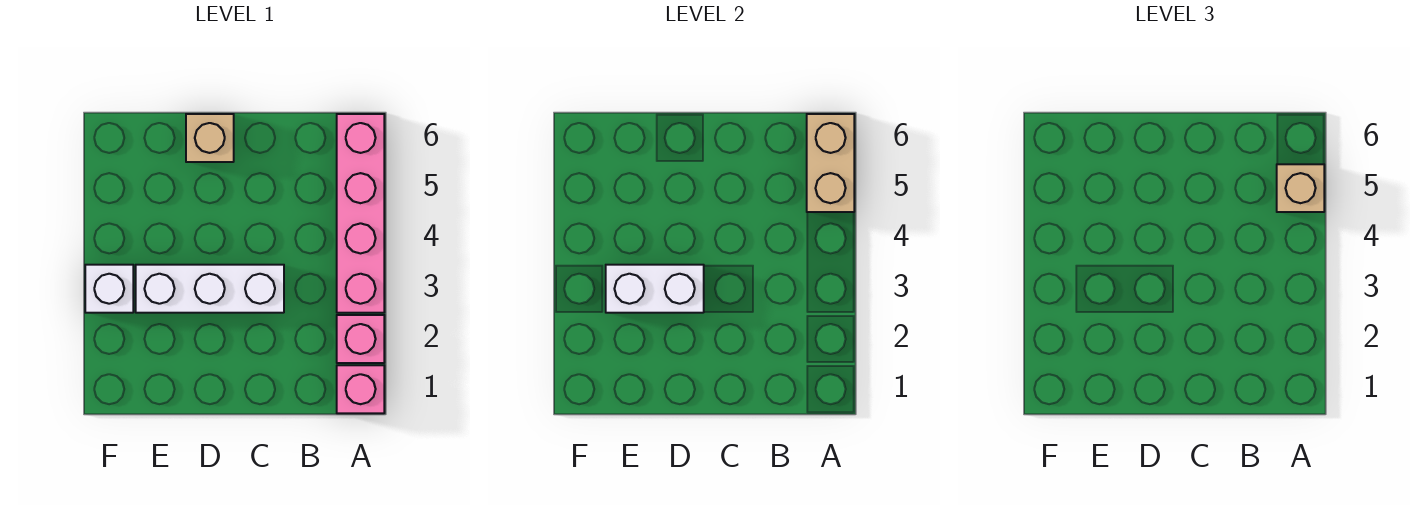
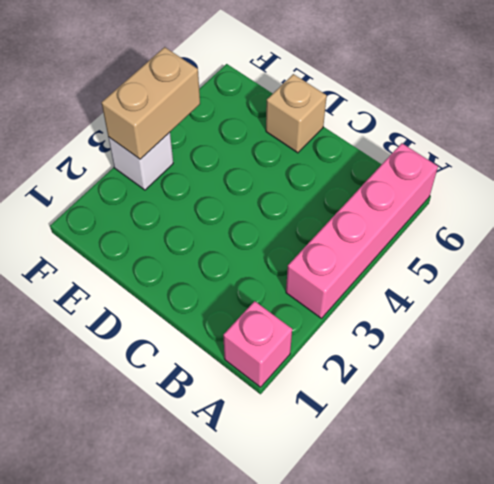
tan 1x2 brick [102,47,200,159] -> tan 1x2 brick moved to [807,114,854,212]
none -> pink 1x1 brick [337,315,384,363]
none -> white 1x3 brick [136,265,284,313]

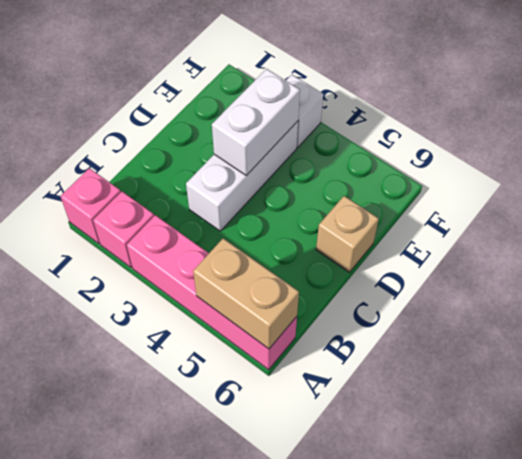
none -> tan 1x1 brick [1277,164,1324,212]

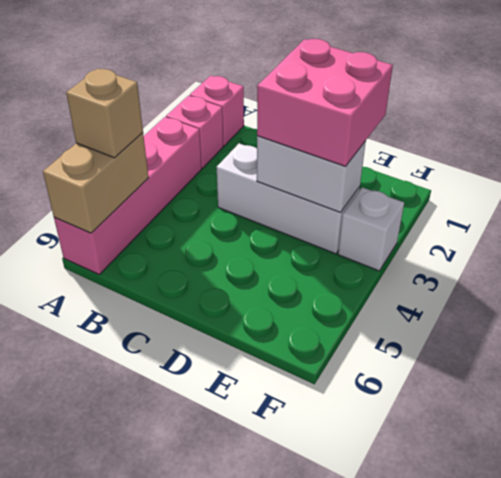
pink 2x2 brick [257,39,393,166] -> none
none -> tan 1x1 brick [186,114,234,162]

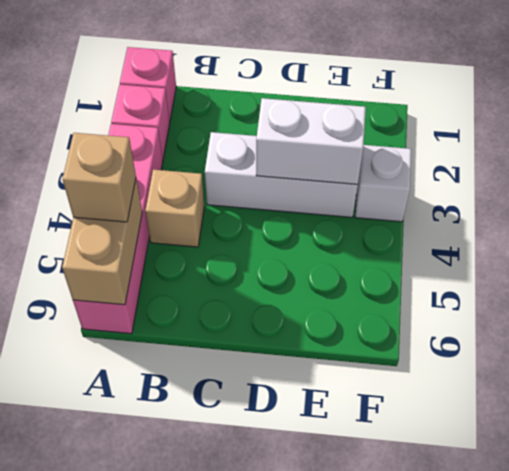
tan 1x1 brick [145,170,204,247] -> tan 1x1 brick moved to [186,114,234,162]

